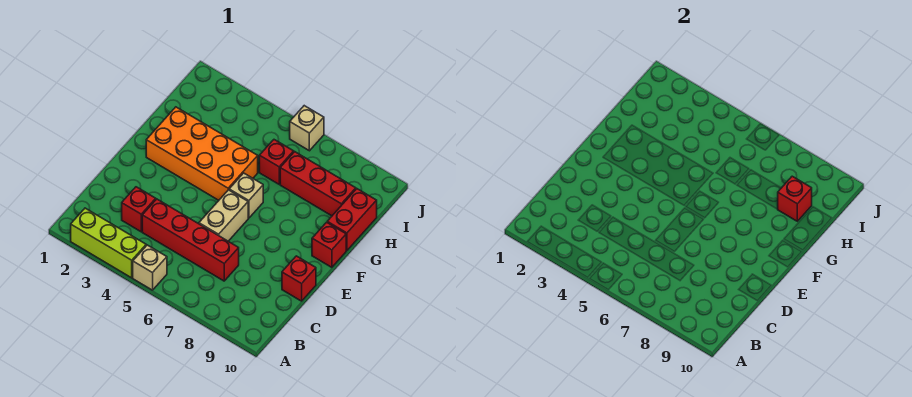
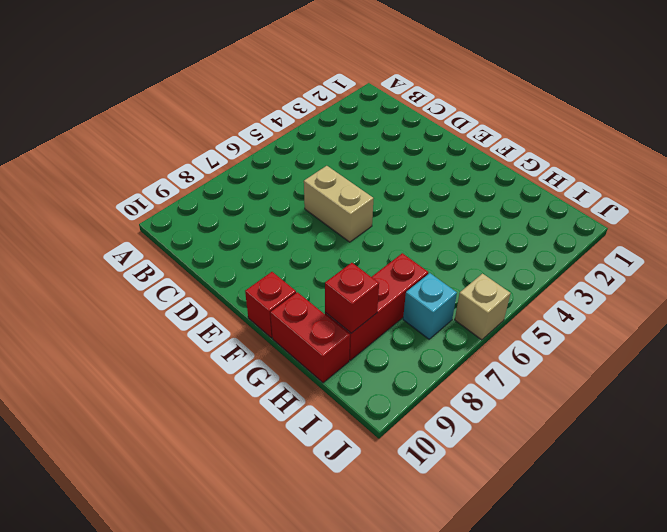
cyan 1x1 brick [403,273,457,339] -> none
none -> lime 1x3 brick [71,208,146,278]
none -> tan 1x1 brick [133,245,167,290]
none -> red 1x1 brick [122,187,156,232]

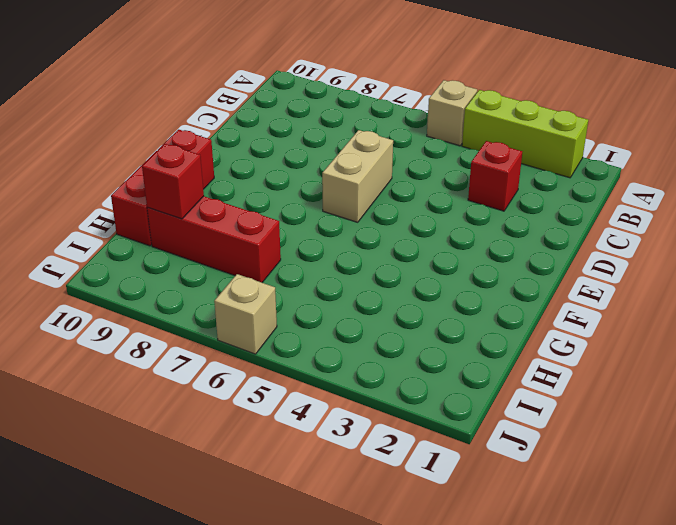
none -> red 1x4 brick [142,199,239,281]
none -> red 1x1 brick [282,256,316,301]
none -> orange 2x4 brick [146,107,258,200]

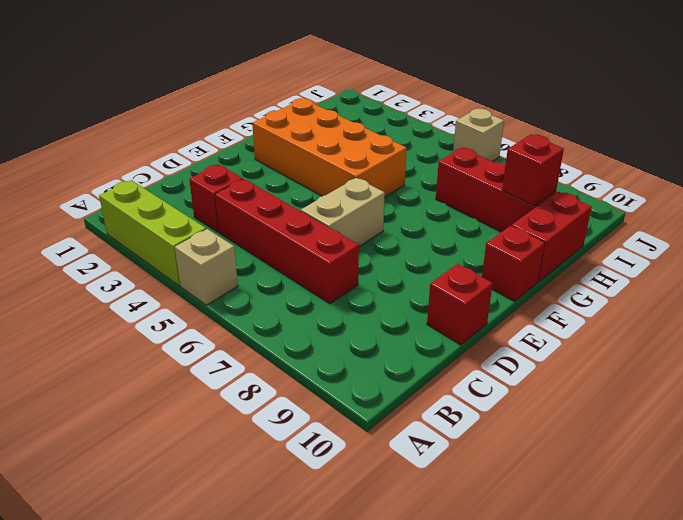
none -> tan 1x1 brick [229,173,263,218]
none -> red 1x1 brick [259,140,294,184]

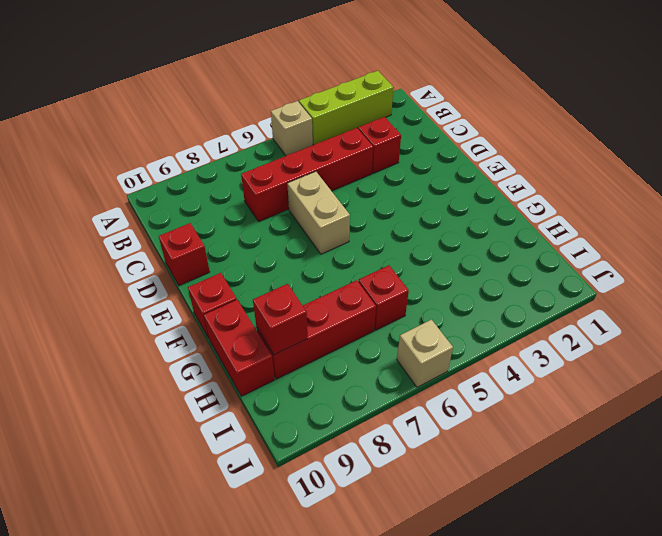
none -> orange 2x4 brick [146,107,258,200]
none -> tan 1x1 brick [229,173,263,218]

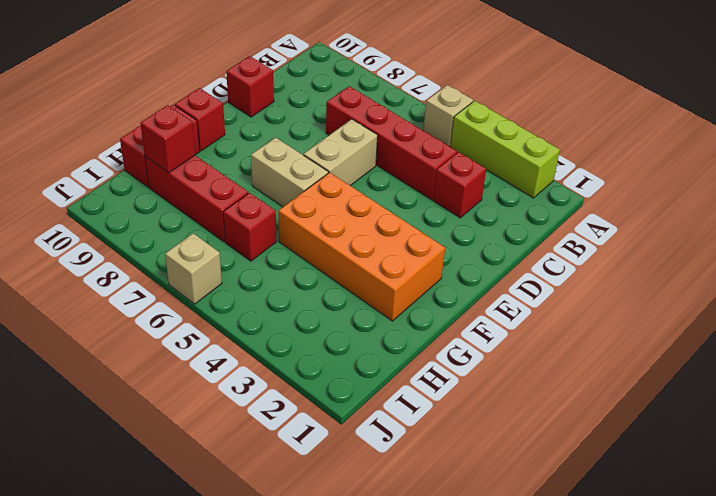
tan 1x2 brick [251,137,328,207] -> tan 1x1 brick [229,173,263,218]

